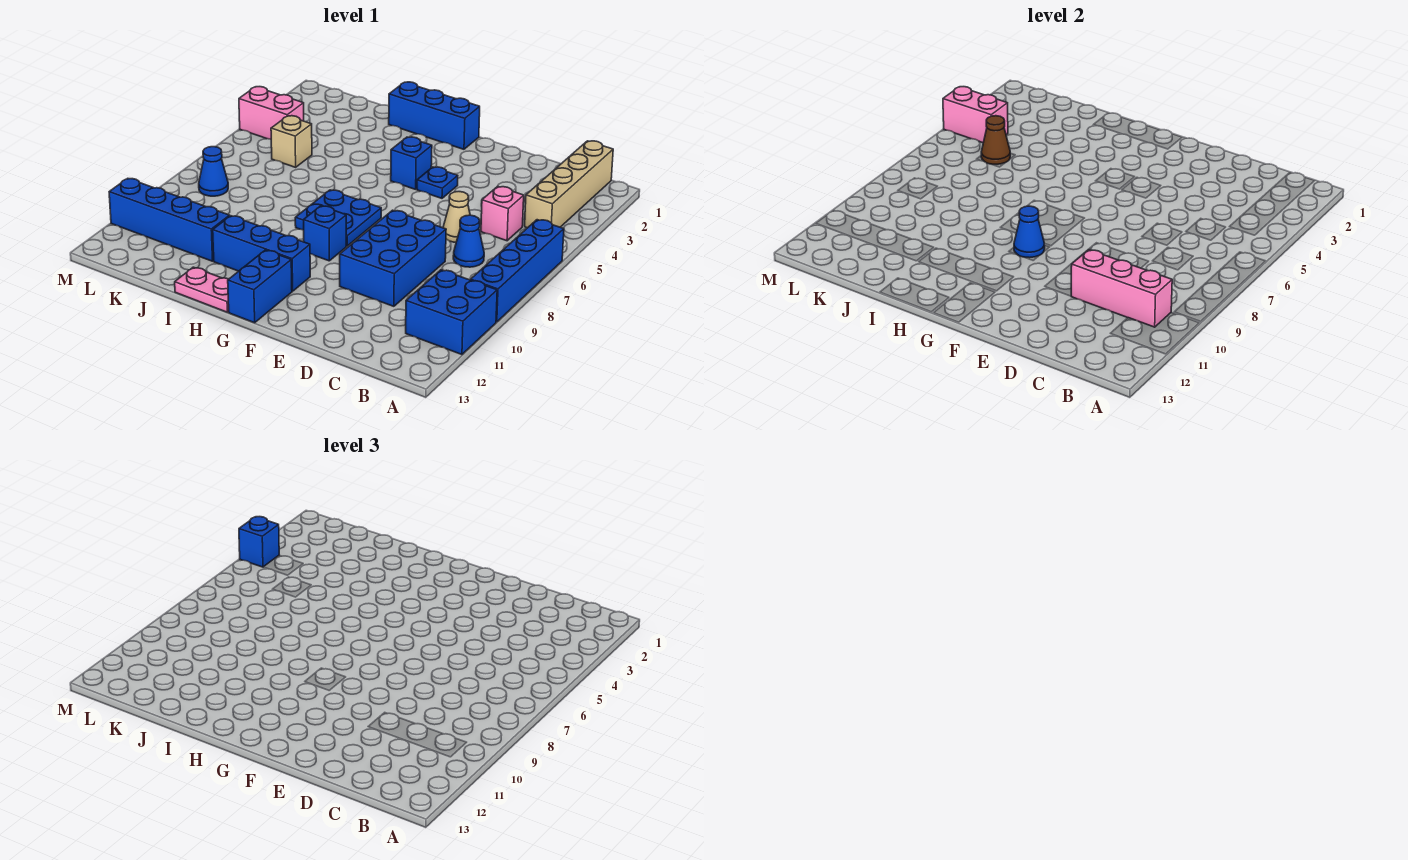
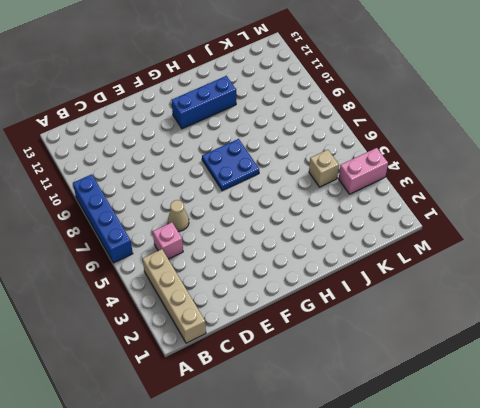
none -> blue 2x2 brick [406,270,497,355]
none -> blue 1x1 cone [453,215,484,267]
none -> blue 2x3 brick [340,210,446,306]

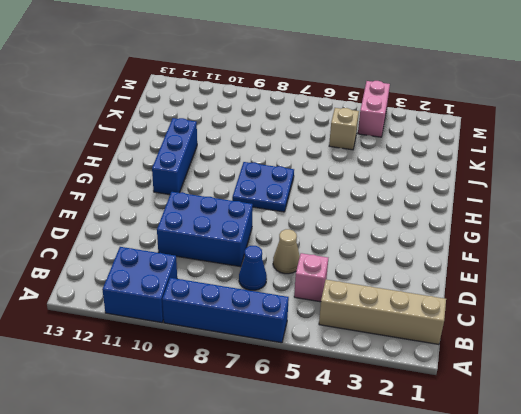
none -> blue 1x1 plate [417,167,458,198]
none -> blue 1x3 brick [389,82,480,149]
none -> blue 1x1 brick [391,137,432,189]

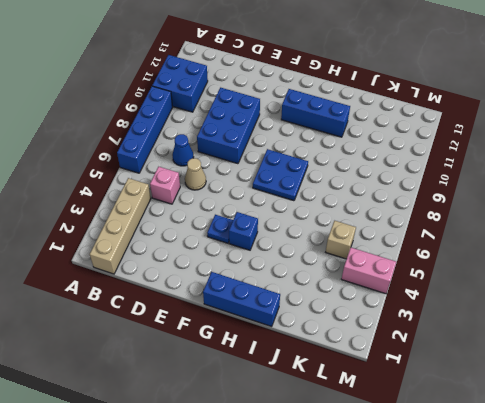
none -> blue 1x1 brick [304,206,346,261]
none -> blue 1x2 brick [228,250,292,323]
none -> pink 1x2 plate [175,267,229,312]

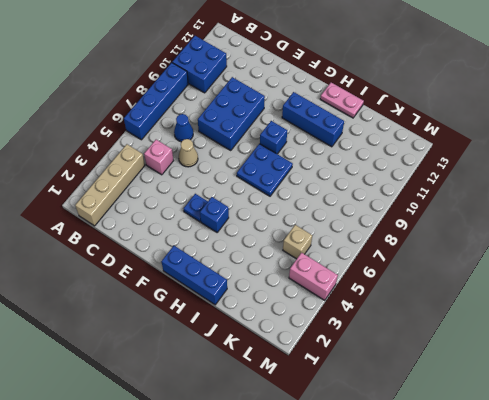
none -> blue 1x2 brick [228,250,292,323]
none -> blue 1x4 brick [109,178,230,261]
none -> blue 1x1 cone [199,147,228,196]

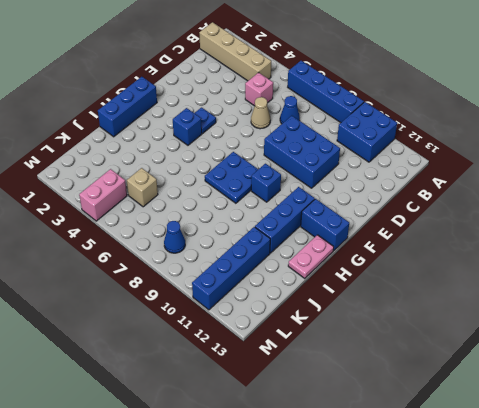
none -> pink 1x3 brick [1071,250,1172,327]
none -> blue 1x1 cone [1014,206,1045,258]
none -> brown 1x1 cone [981,116,1010,165]

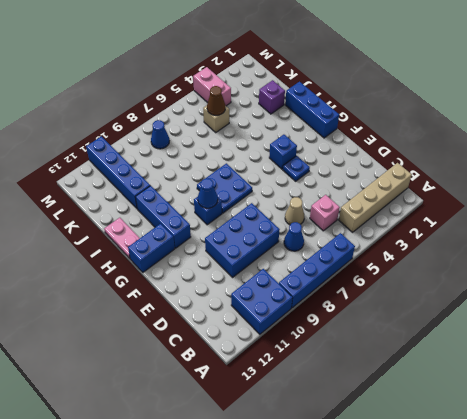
purple 1x1 brick [259,80,285,114] -> none
none -> pink 1x3 brick [1071,250,1172,327]
none -> pink 1x2 brick [943,87,1008,143]
none -> blue 1x1 brick [239,517,279,567]

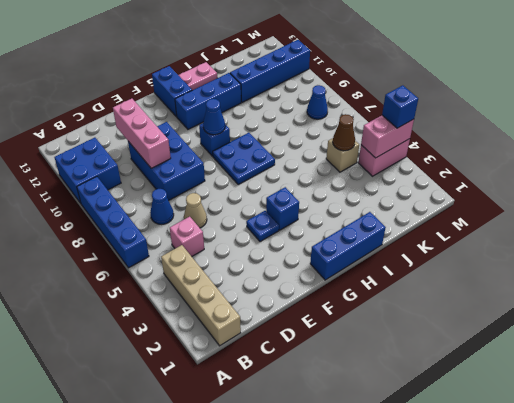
pink 1x3 brick [113,99,171,168] -> pink 1x3 brick turned to [1071,250,1172,327]

